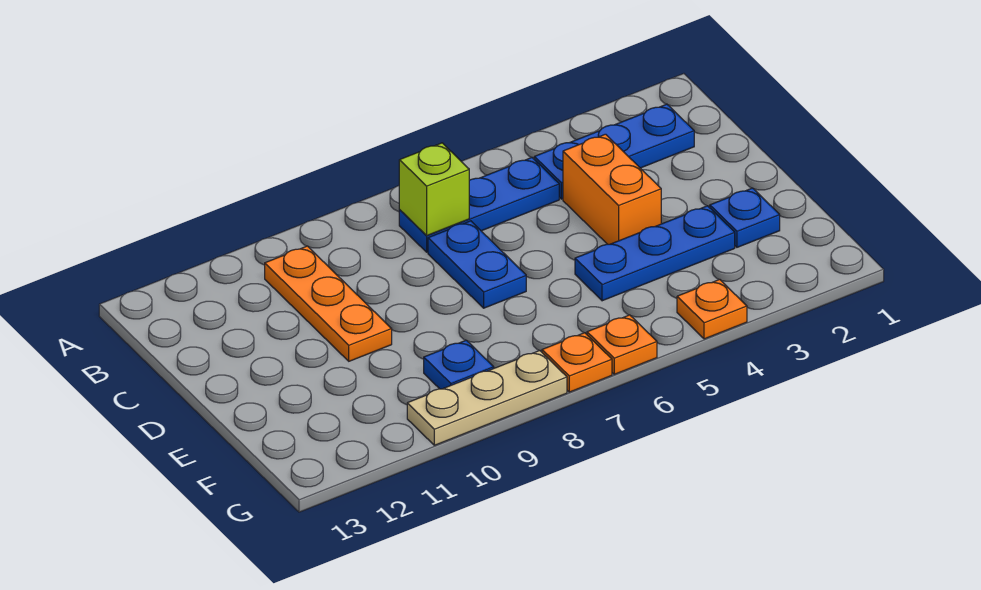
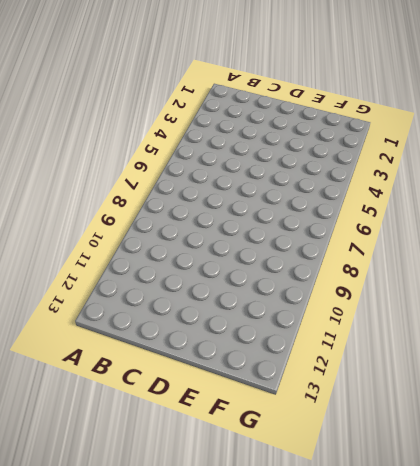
none -> blue 1x3 plate [534,104,694,199]
none -> blue 1x3 plate [399,157,559,252]
none -> orange 1x3 plate [265,246,392,361]

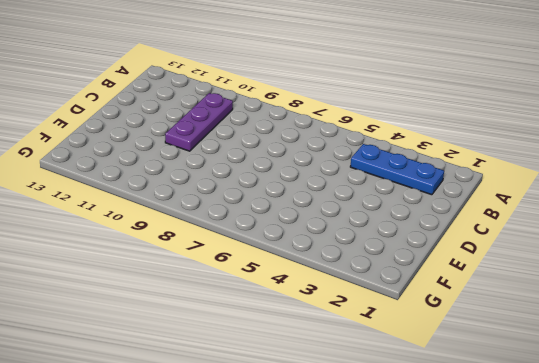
purple 1x3 plate [165,93,233,151] -> orange 1x3 plate [265,246,392,361]
none -> blue 1x3 plate [399,157,559,252]
none -> orange 1x2 brick [563,134,661,244]
none -> blue 1x2 plate [428,221,526,308]

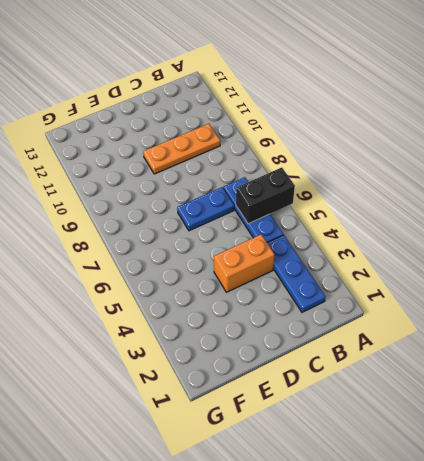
black 1x2 brick [236,167,295,224] -> none
none -> blue 1x1 plate [710,188,780,247]
none -> blue 1x3 plate [575,206,735,301]
none -> blue 1x1 plate [424,340,494,389]

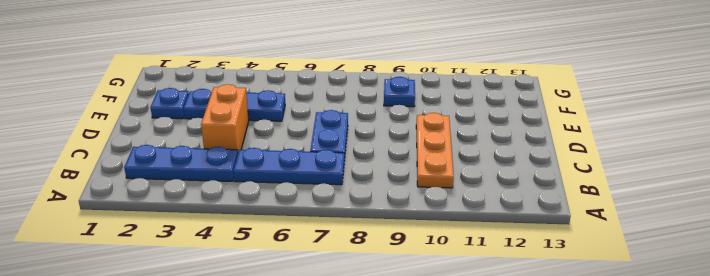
none -> orange 1x1 plate [677,279,747,339]
none -> orange 1x1 plate [587,315,657,374]
none -> orange 1x1 plate [542,333,612,392]

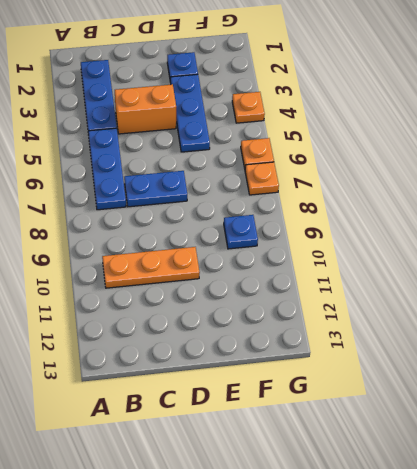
none -> tan 1x3 plate [407,351,567,445]
none -> lime 1x1 brick [399,143,469,235]

